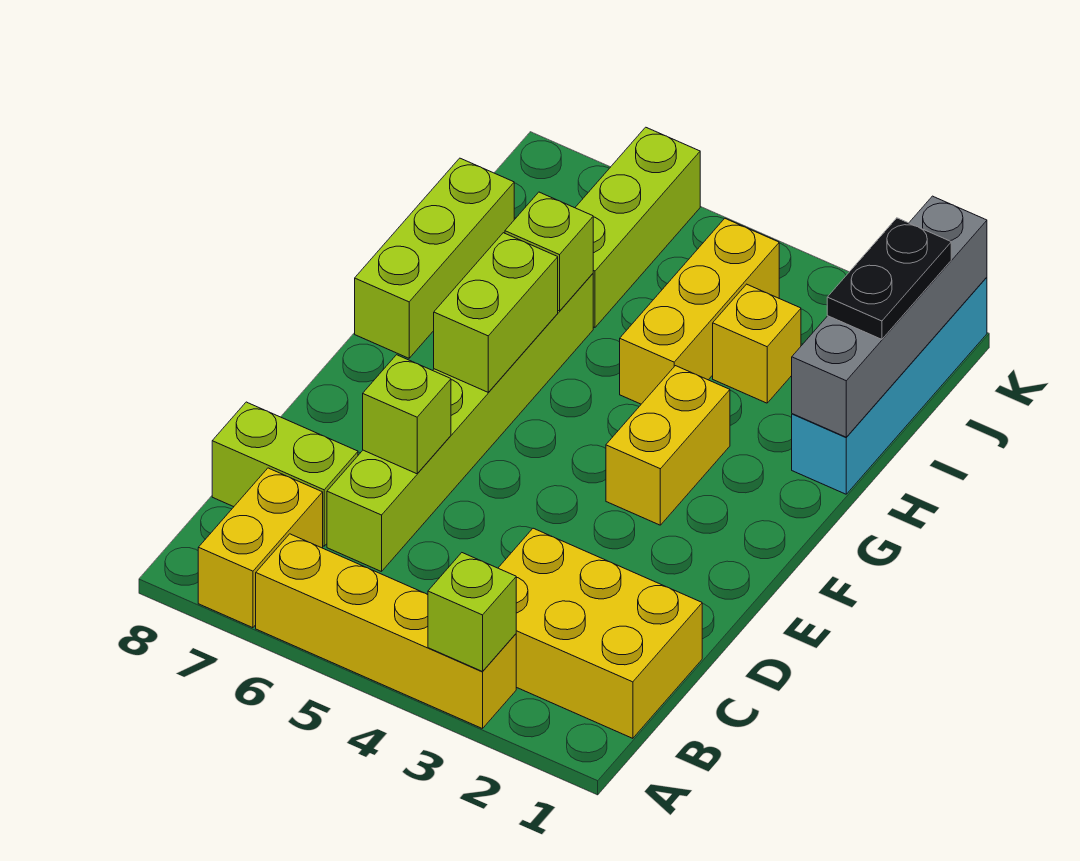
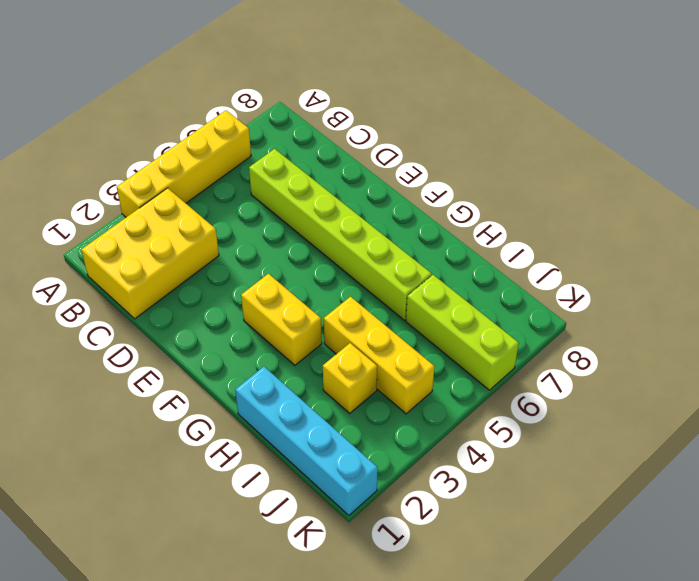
none -> yellow 1x2 brick [198,468,323,628]
none -> lime 1x2 brick [212,402,358,546]
none -> lime 1x3 brick [355,158,514,358]

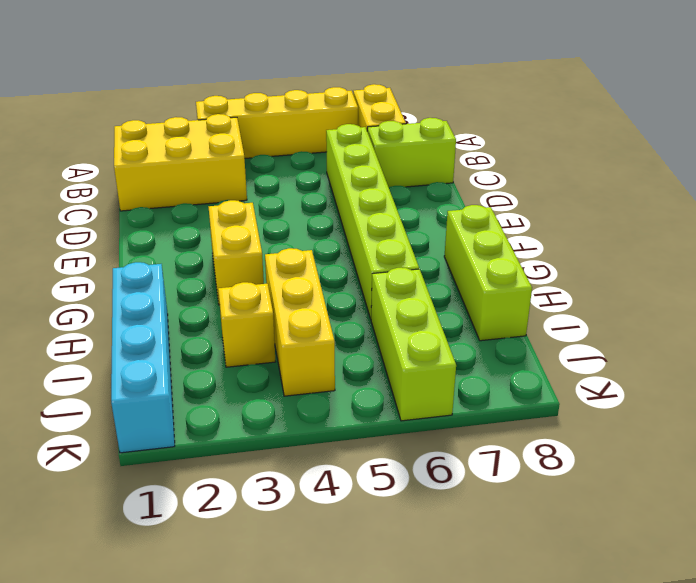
none -> lime 1x1 brick [428,553,516,671]
none -> lime 1x1 brick [363,355,451,474]
none -> lime 1x2 brick [434,233,558,392]

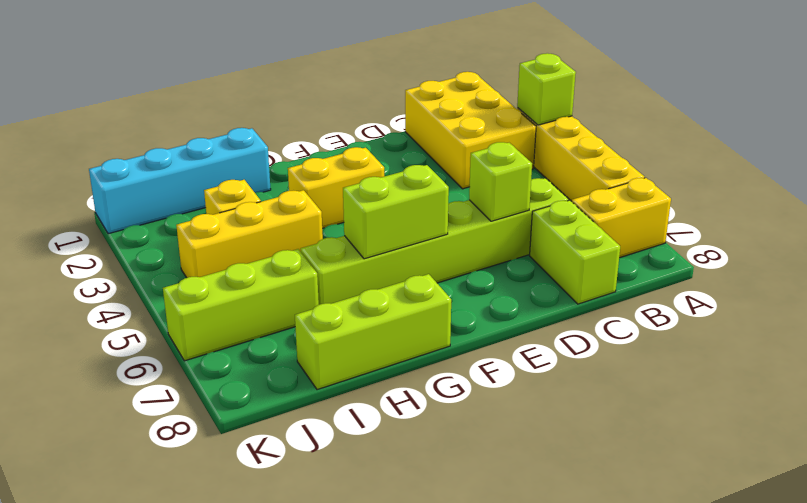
none -> grey 1x4 brick [792,196,987,437]
none -> lime 1x1 brick [505,192,593,311]
none -> black 1x2 plate [827,218,951,339]

